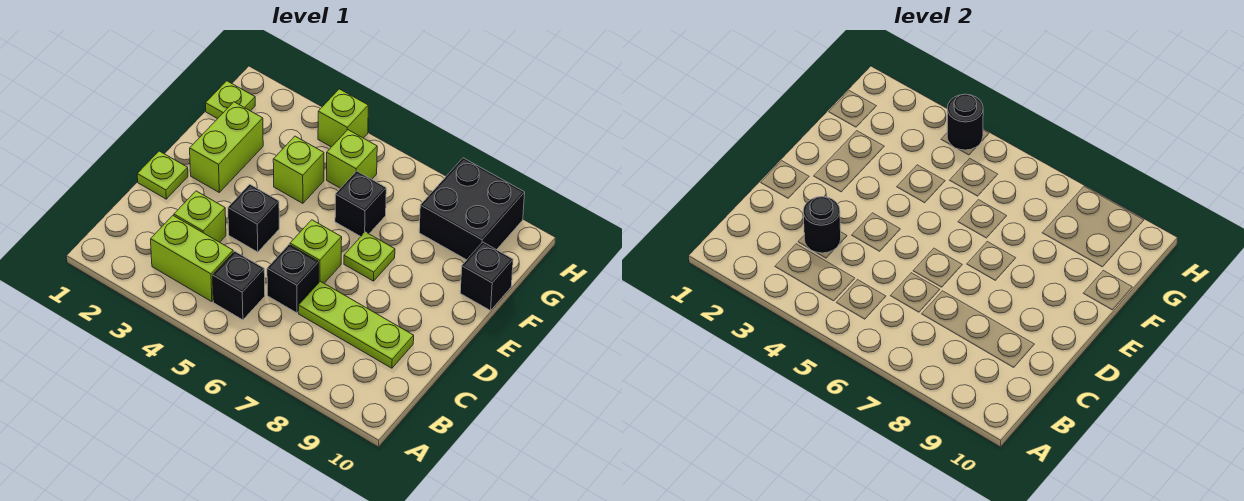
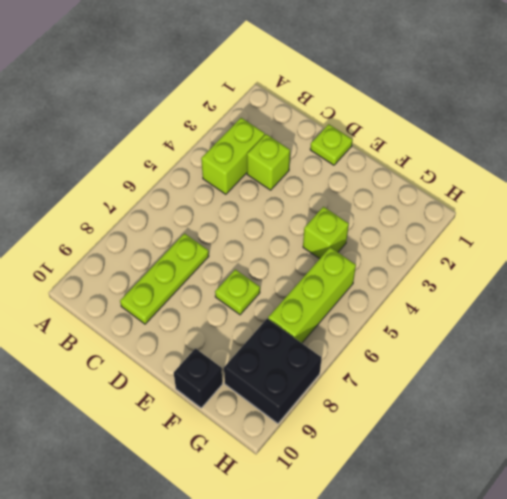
lime 1x3 brick [268,247,356,343] -> lime 1x1 brick [327,130,377,188]
none -> black 1x1 brick [213,251,265,320]
none -> black 1x1 brick [267,245,319,313]
none -> black 1x1 brick [228,184,279,252]

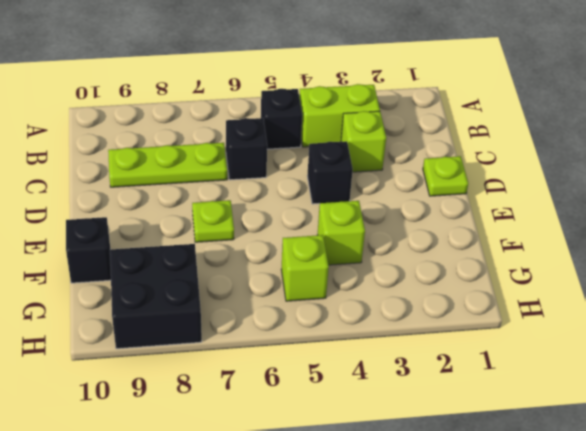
none -> lime 1x1 brick [290,220,342,283]
none -> lime 1x2 brick [190,102,263,192]
none -> black 1x1 brick [335,171,386,237]

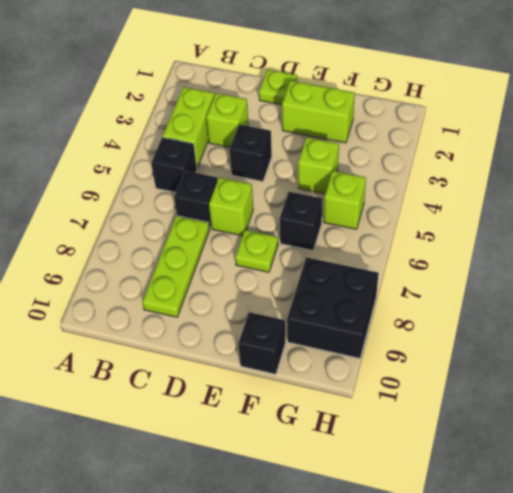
none -> lime 1x1 plate [205,81,255,119]
none -> lime 1x1 brick [318,89,368,147]
none -> black 1x1 round brick [803,197,841,253]

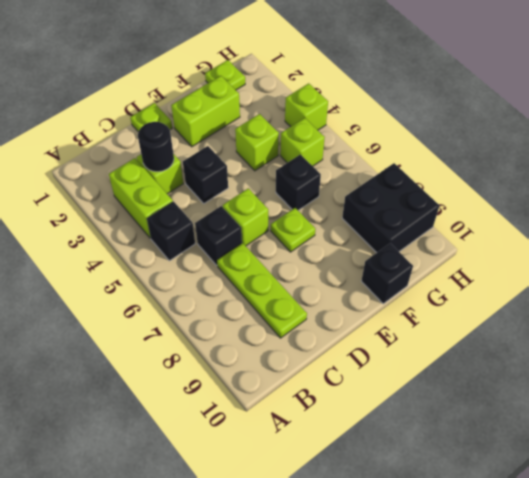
none -> black 1x1 round brick [947,94,983,150]

